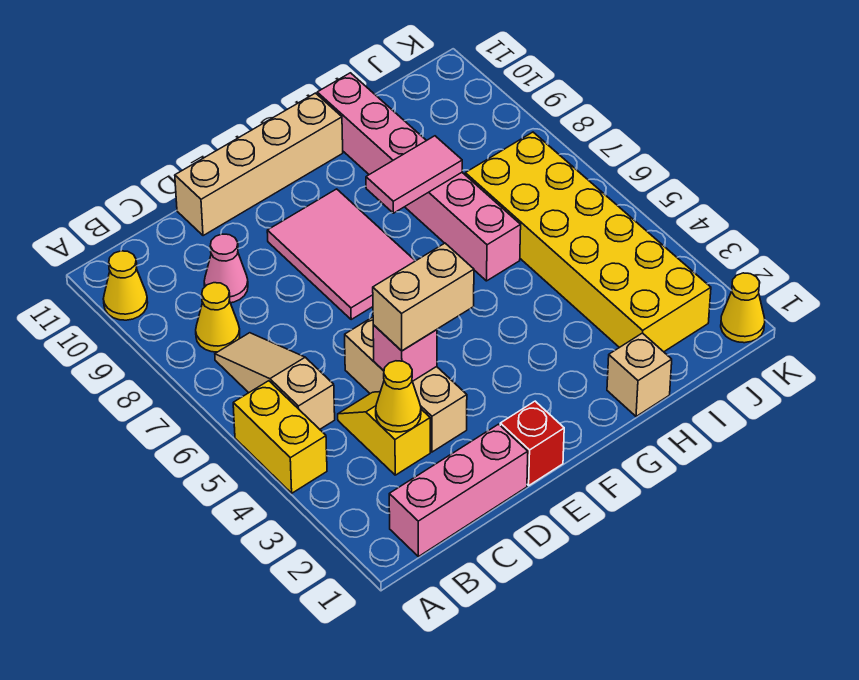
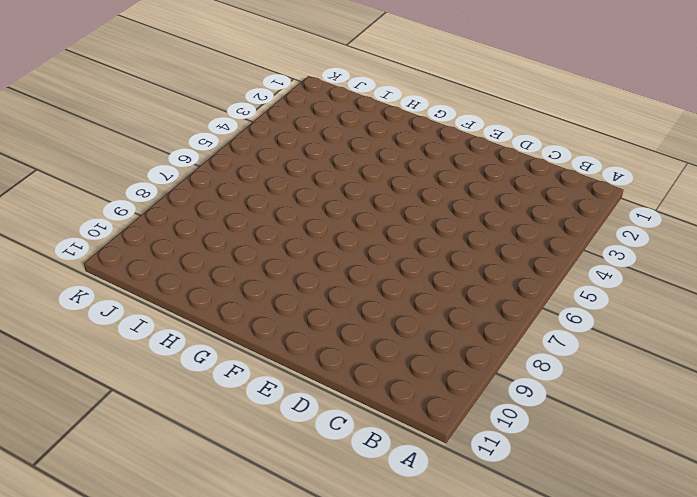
none -> yellow 1x2 brick [233,381,327,493]
none -> yellow 1x1 cone [103,251,148,320]
none -> pink 1x3 brick [389,424,528,557]

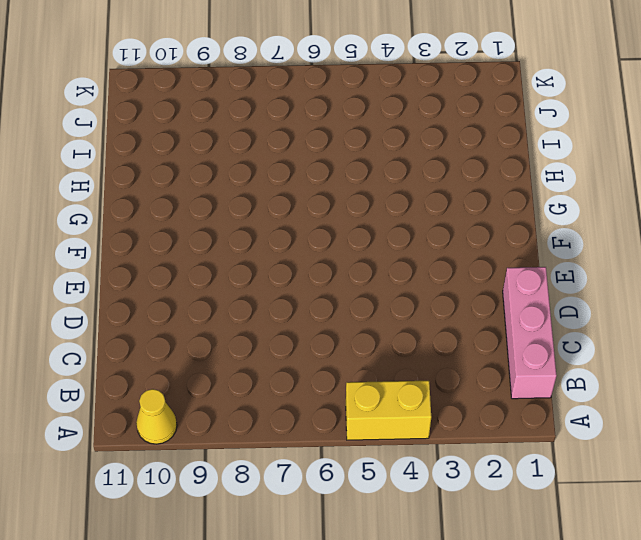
none -> tan 1x3 slope [215,333,335,429]
none -> yellow 1x1 cone [196,283,240,352]
none -> yellow 1x2 slope [338,392,430,475]

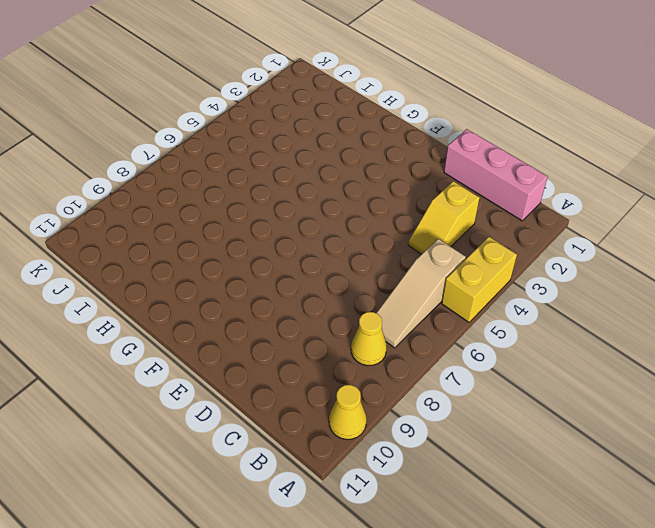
none -> pink 1x1 cone [204,234,248,303]
none -> tan 1x3 brick [345,317,467,452]
none -> tan 1x4 brick [175,93,343,236]

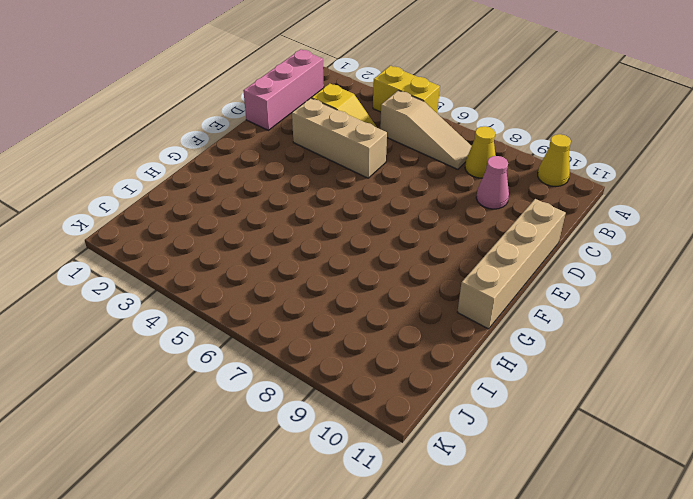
none -> red 1x1 brick [500,401,564,485]
none -> pink 2x3 tile [267,189,415,319]
none -> tan 1x1 brick [607,333,672,417]

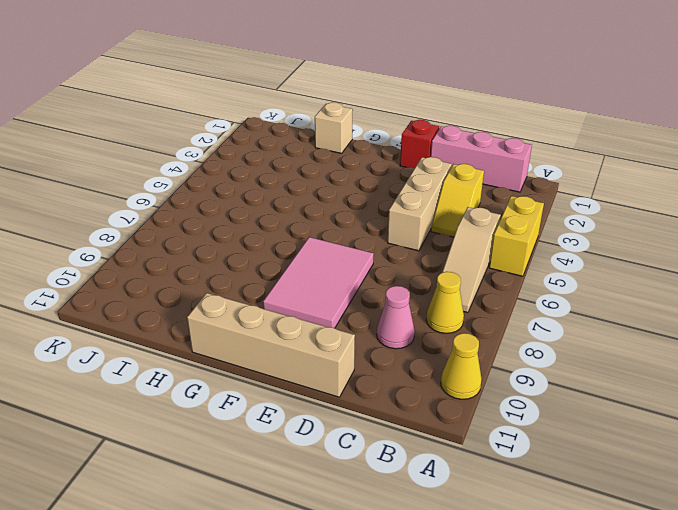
none -> pink 1x6 brick [317,73,521,281]
none -> yellow 2x6 brick [465,132,711,352]
none -> yellow 1x1 cone [721,273,765,343]

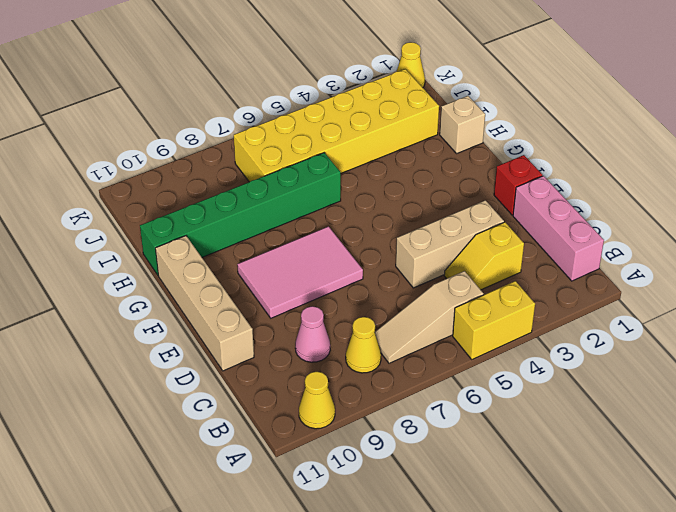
green 1x6 brick [140,153,341,275] -> pink 1x6 brick [317,73,521,281]
none -> yellow 1x1 cone [376,361,421,432]
none -> pink 1x1 brick [373,325,437,381]
none -> pink 1x2 tile [366,136,462,213]

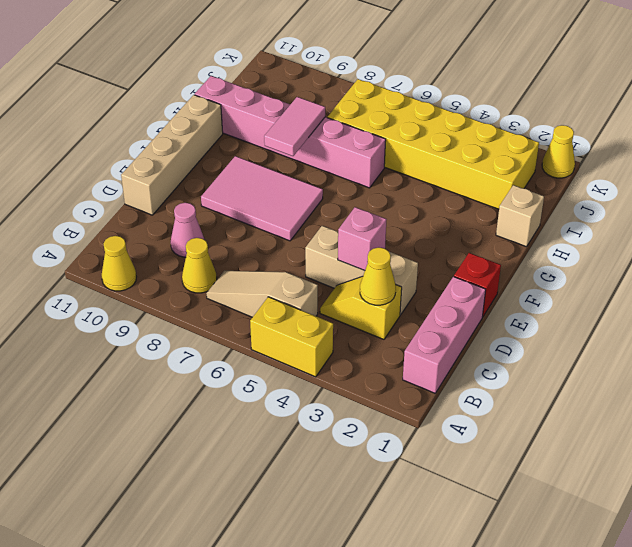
none -> tan 1x2 brick [373,243,474,351]

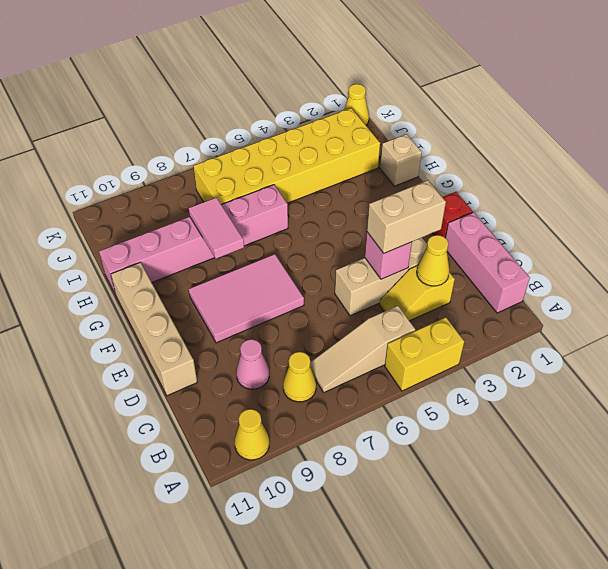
tan 1x2 brick [367,180,446,253] -> tan 1x2 brick turned to [373,243,474,351]

